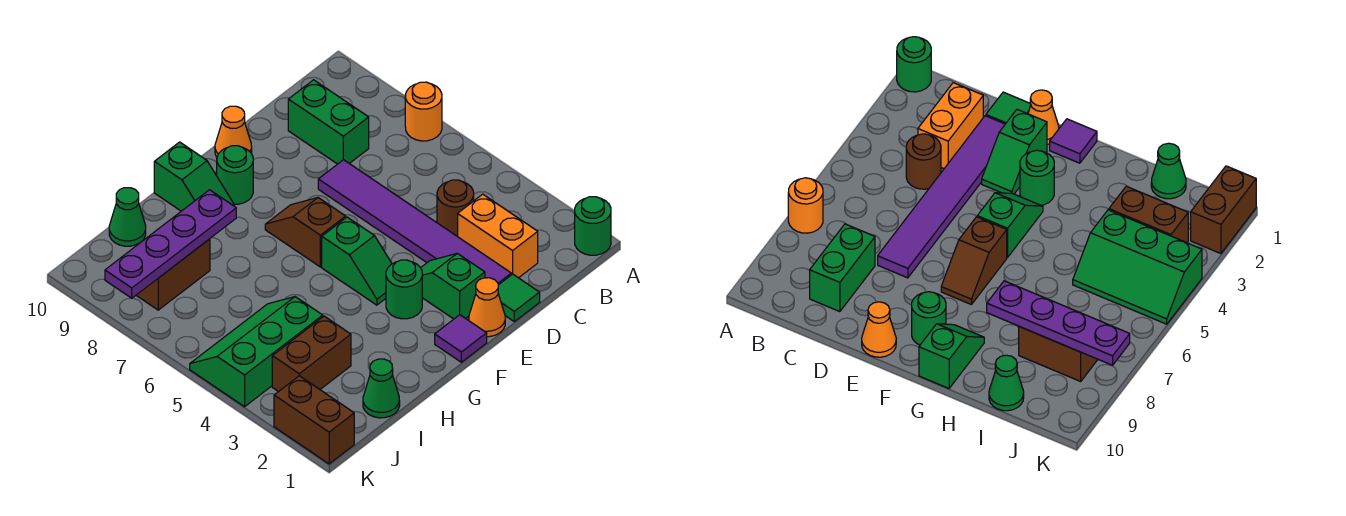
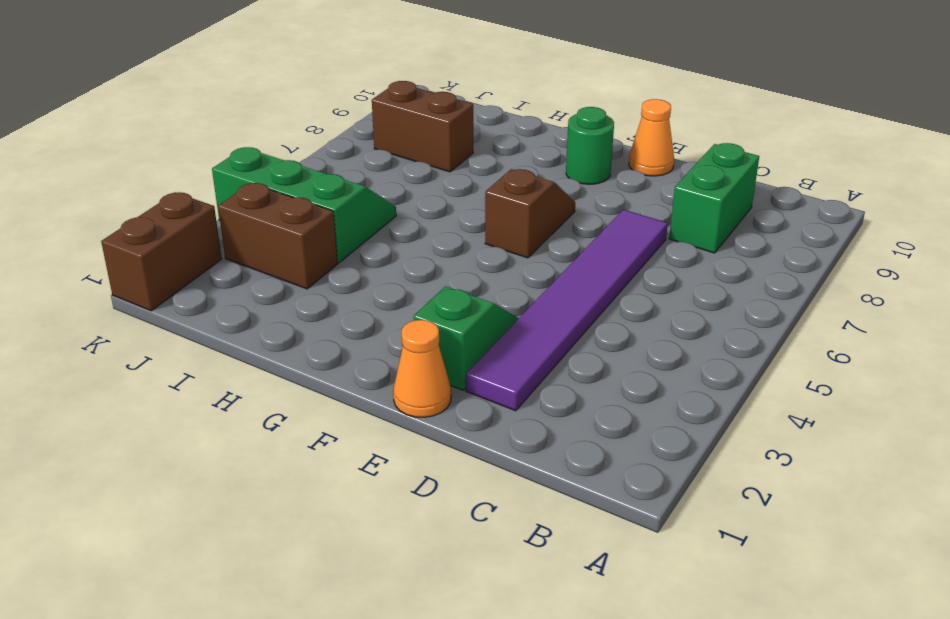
none -> green 1x1 round brick [575,197,611,255]
none -> orange 1x1 round brick [405,82,442,141]
none -> orange 1x2 brick [458,194,538,278]

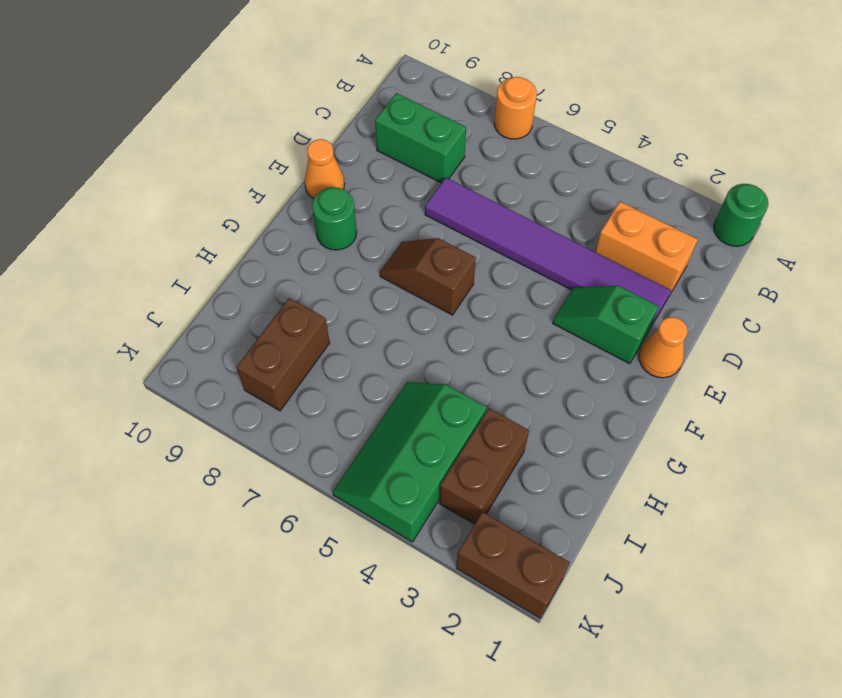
none -> brown 1x1 round brick [437,180,474,237]
none -> green 1x1 tile [498,274,540,322]
none -> purple 1x1 tile [435,315,487,362]

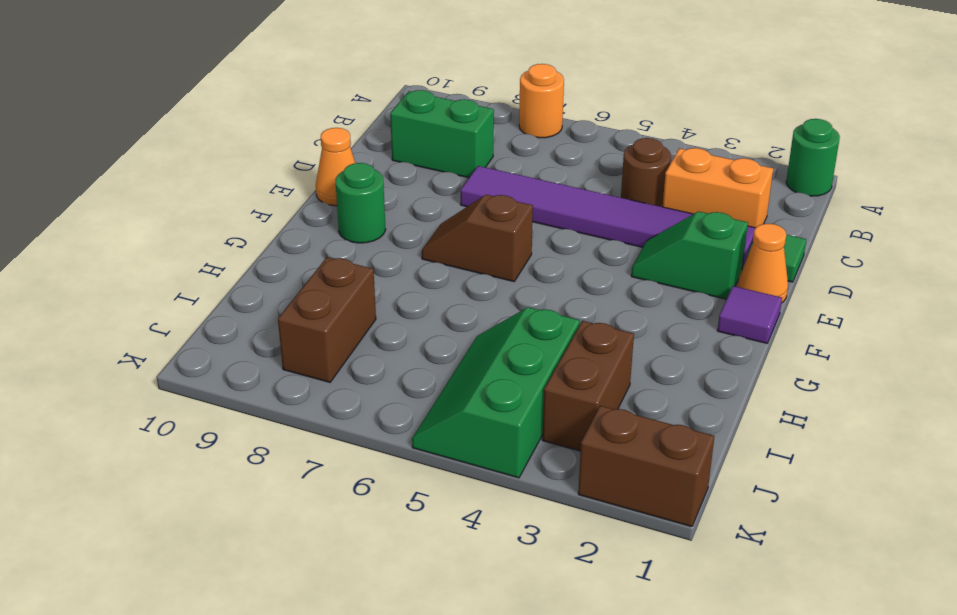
none -> green 1x1 round brick [386,260,422,319]
none -> green 1x2 slope [322,217,392,305]
none -> green 1x2 slope [154,142,235,211]

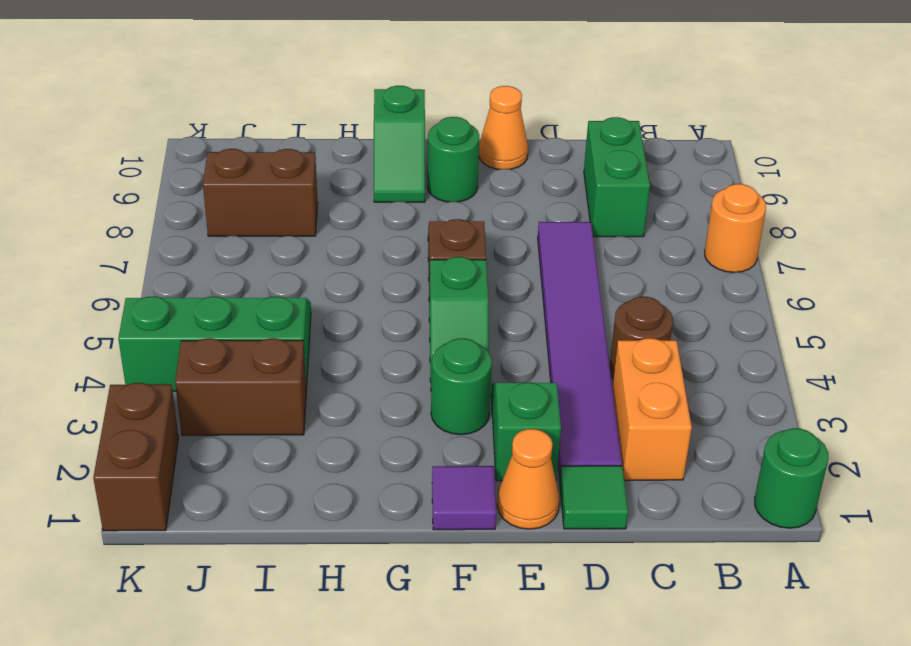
none -> green 1x1 cone [363,359,400,418]
none -> green 1x1 cone [109,188,146,246]
none -> purple 1x4 plate [105,190,236,298]

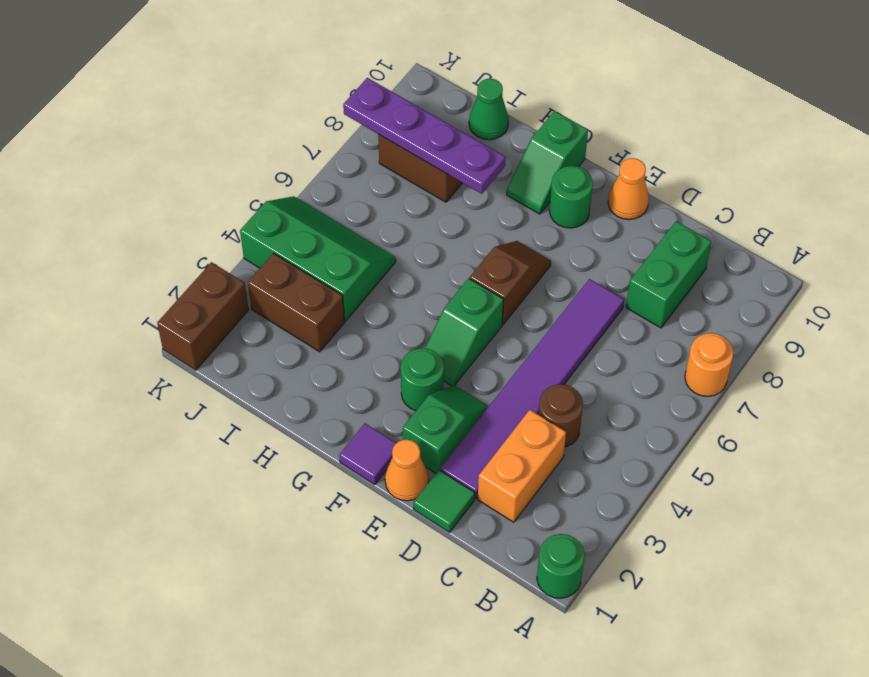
none -> green 1x1 cone [363,359,400,418]

